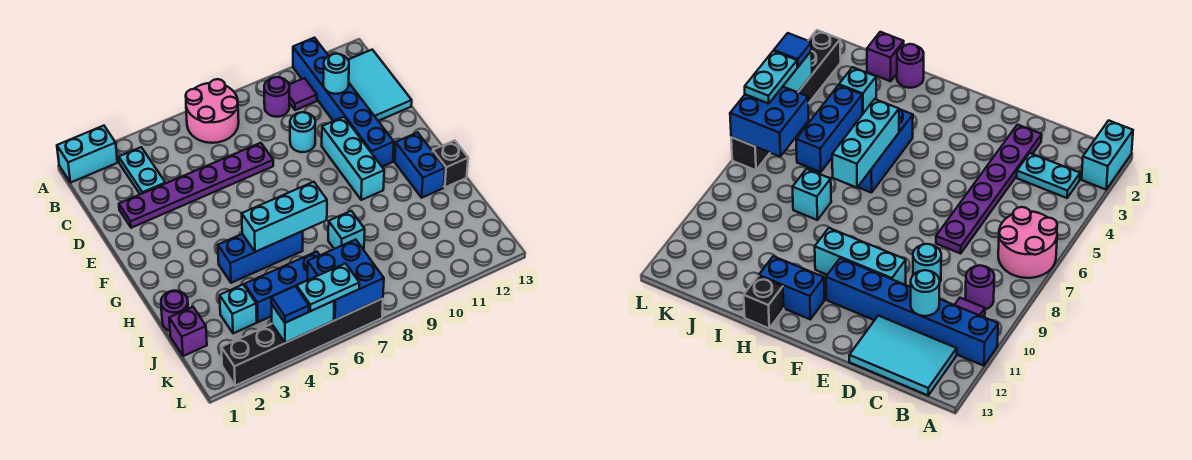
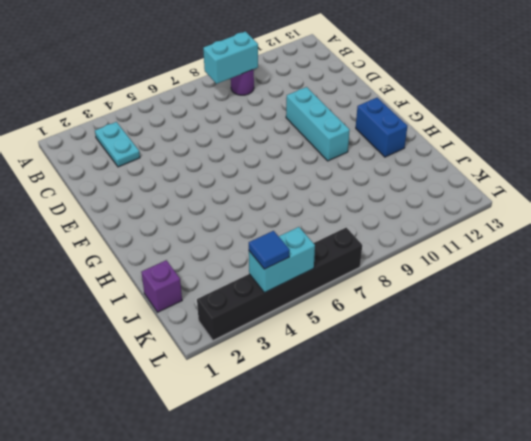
cyan 1x2 brick [203,32,258,84] -> cyan 1x2 brick moved to [57,126,117,183]
none -> pink 2x2 round brick [186,79,239,143]
none -> blue 1x6 brick [293,38,394,167]
none -> purple 1x1 tile [289,78,317,110]

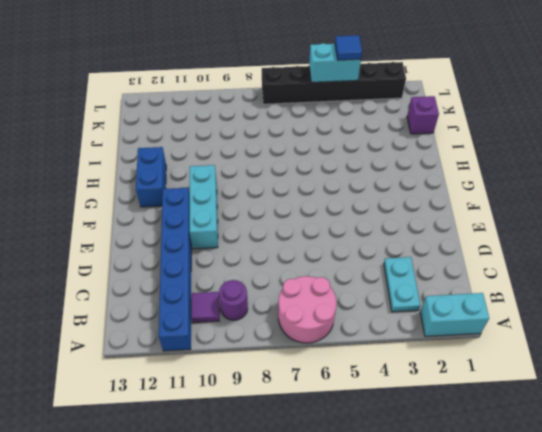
none -> cyan 2x3 tile [348,50,412,121]
none -> purple 1x6 plate [119,143,273,228]
none -> cyan 1x1 round brick [290,112,315,152]

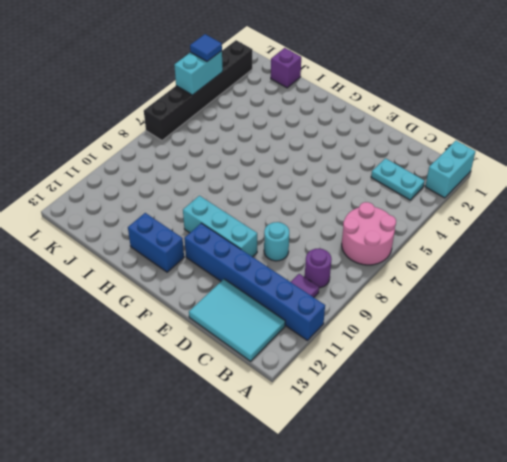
none -> purple 1x6 plate [119,143,273,228]
none -> blue 1x3 brick [218,231,303,283]
none -> black 1x1 brick [433,140,468,187]

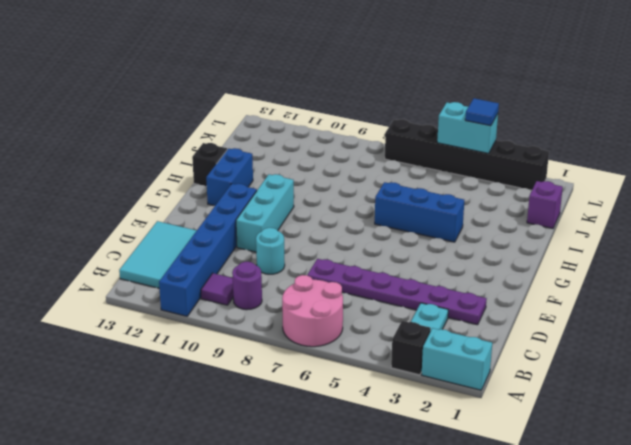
black 1x1 brick [391,321,431,375] -> none
none -> purple 1x1 round brick [161,291,188,331]
none -> cyan 1x1 brick [328,211,365,249]
none -> cyan 1x1 brick [220,285,257,333]

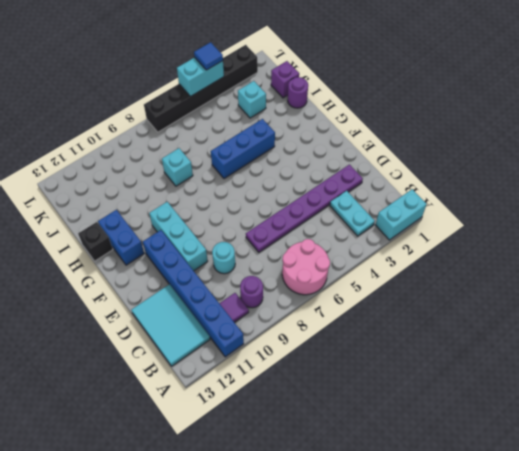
none -> blue 1x3 brick [244,252,320,322]
none -> cyan 1x1 round brick [323,54,349,94]
none -> cyan 1x3 brick [242,182,327,252]

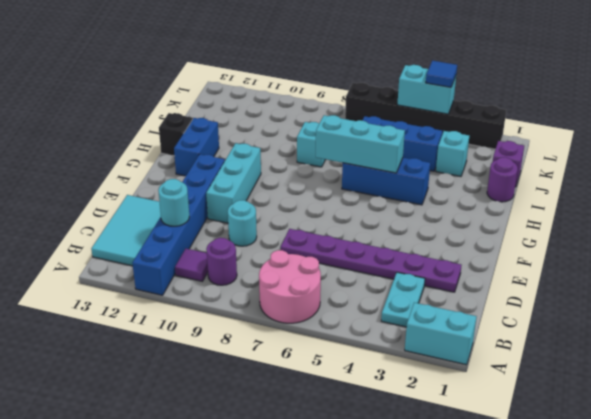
none -> blue 2x2 brick [308,239,384,320]
none -> cyan 1x2 plate [297,264,359,311]

